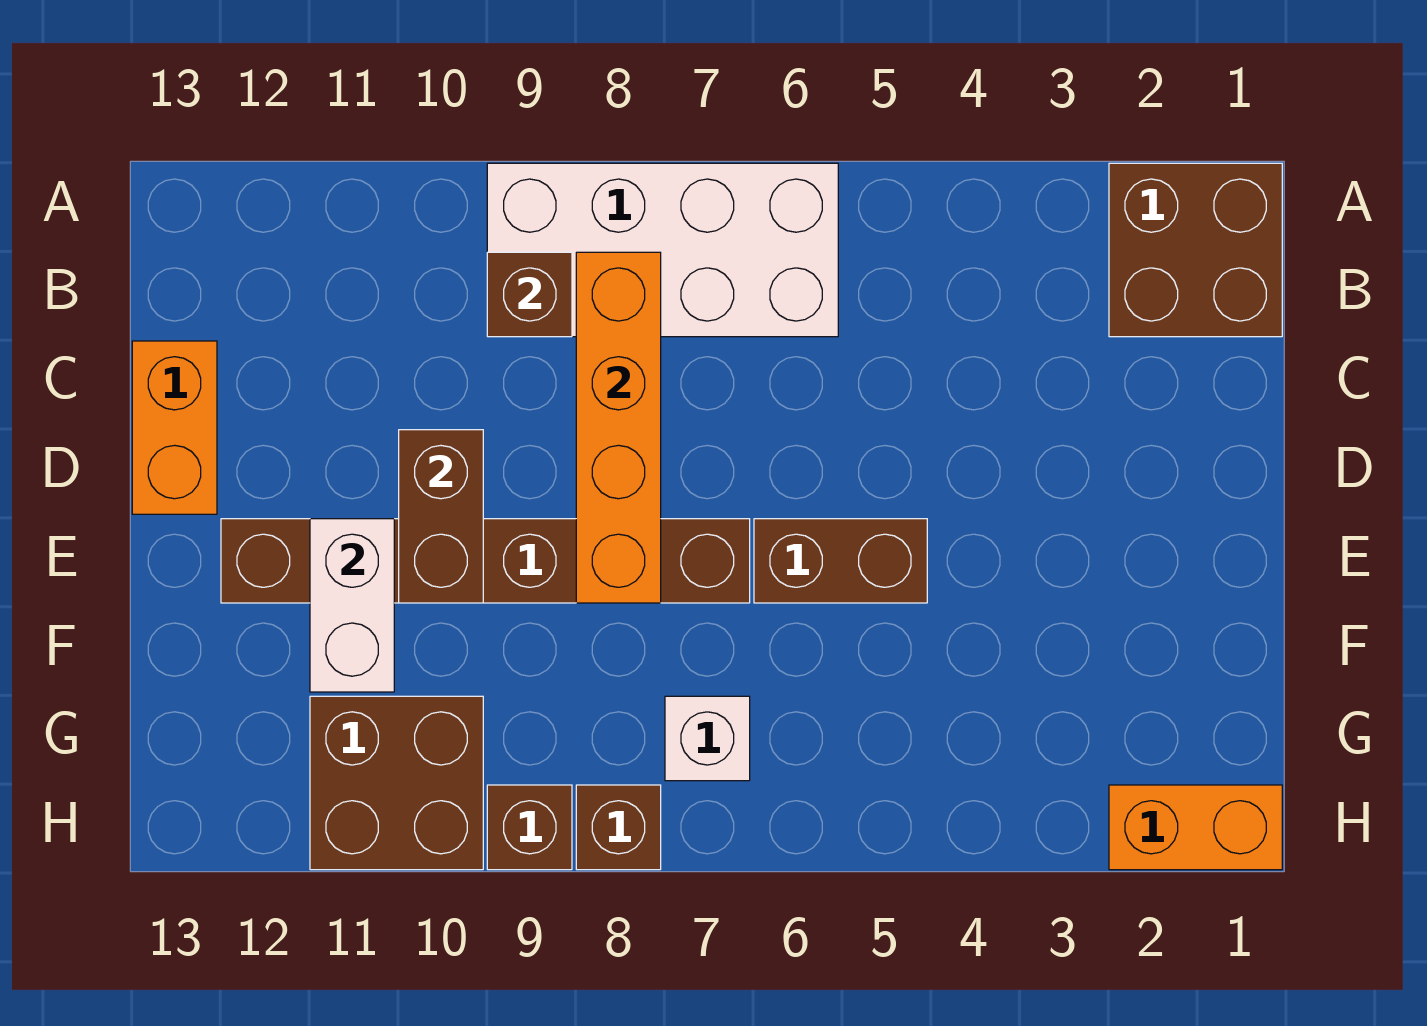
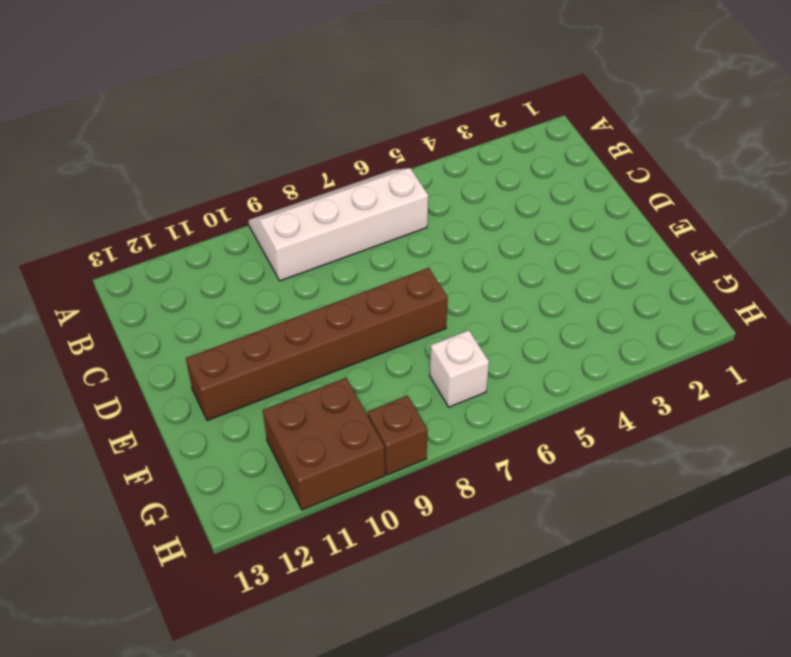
white 2x4 slope [248,168,428,281] -> white 2x4 brick [487,163,838,337]
none -> brown 2x2 brick [1109,163,1282,337]
none -> orange 1x2 brick [132,341,217,514]
none -> brown 1x2 brick [754,519,927,603]

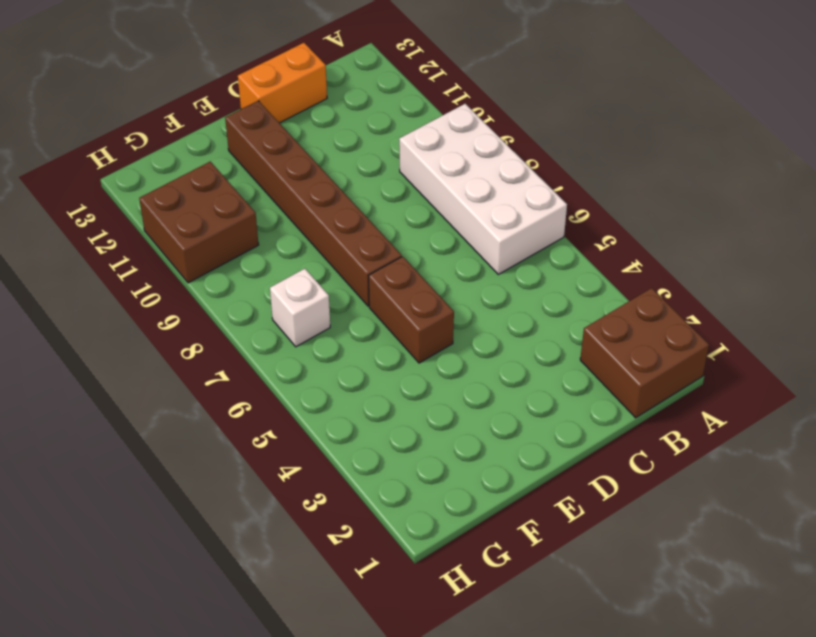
none -> orange 1x2 brick [1109,785,1282,870]
none -> brown 1x1 brick [576,785,661,870]
none -> brown 1x1 brick [487,785,572,870]

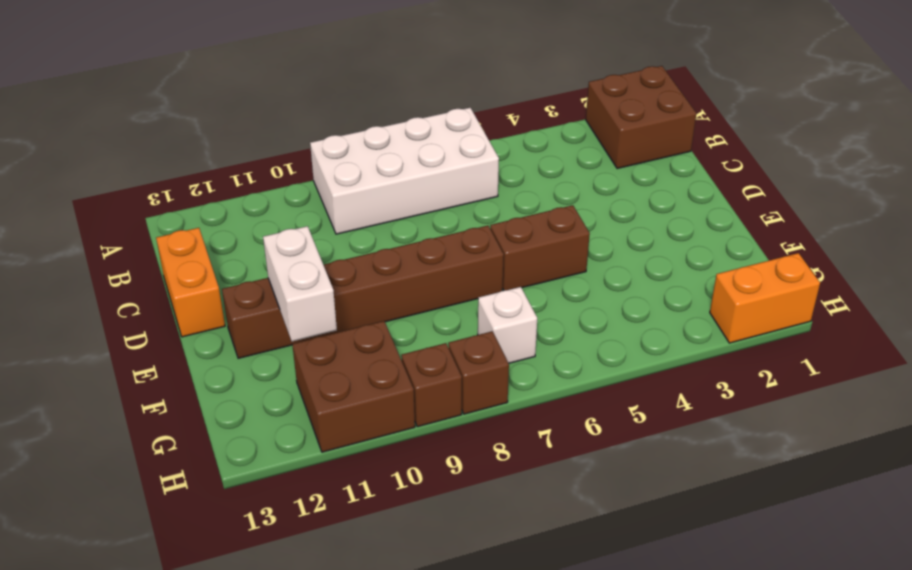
none -> orange 1x4 brick [576,252,661,603]
none -> brown 1x1 brick [487,252,572,337]
none -> brown 1x2 brick [399,430,483,603]

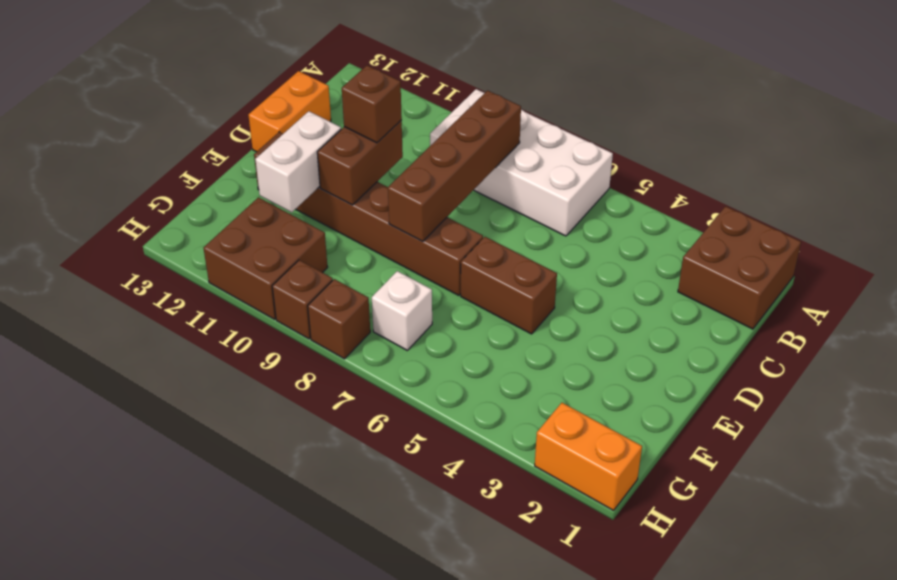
brown 1x4 brick [388,90,521,242] -> orange 1x4 brick [576,252,661,603]
brown 1x1 brick [342,65,402,143] -> brown 1x1 brick moved to [487,252,572,337]

